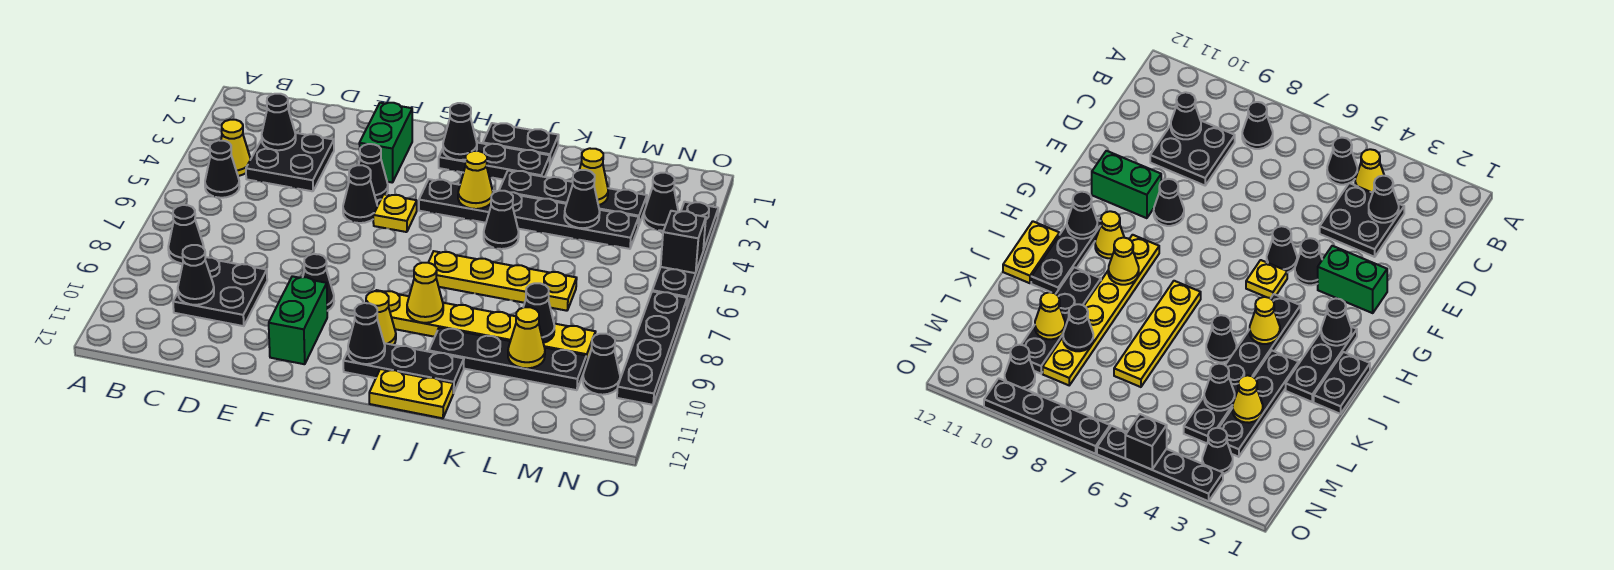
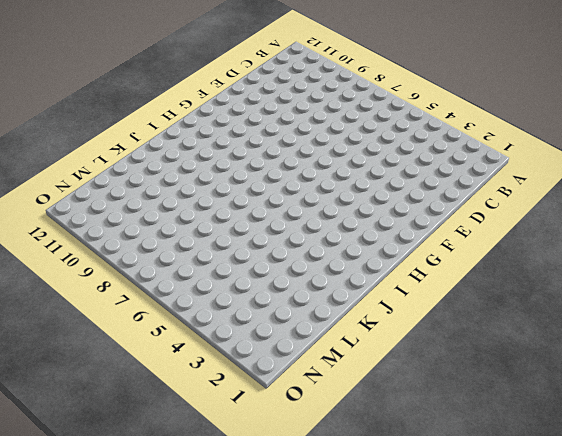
none -> yellow 1x1 cone [221,120,251,176]
none -> black 1x1 cone [205,140,240,198]
none -> black 1x1 cone [168,205,204,263]
none -> black 2x2 plate [246,133,334,191]

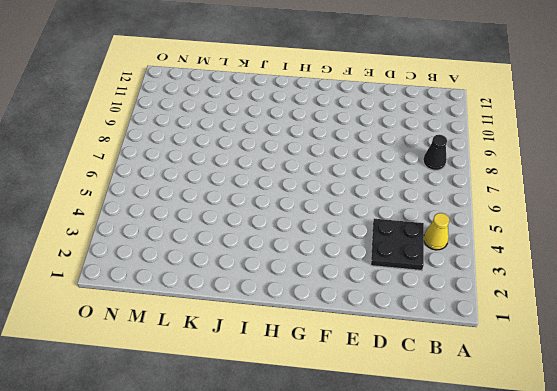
none -> black 1x1 cone [205,140,240,198]
none -> black 2x2 plate [173,257,267,326]
none -> green 1x2 brick [359,103,412,183]
none -> black 1x1 cone [359,144,388,201]

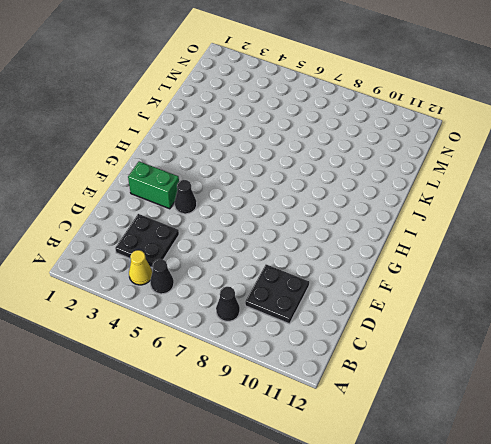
none -> black 1x1 cone [343,165,377,223]
none -> black 1x1 cone [303,254,334,311]
none -> green 1x2 brick [269,276,327,364]
none -> yellow 1x1 plate [373,194,417,232]

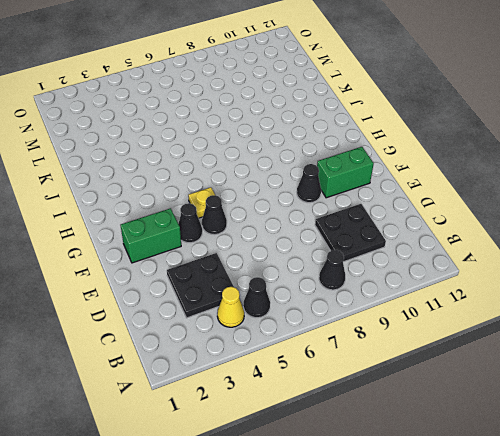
none -> black 1x3 plate [439,143,550,180]
none -> black 1x6 plate [419,179,639,249]
none -> yellow 1x6 plate [376,290,595,364]
none -> yellow 1x1 cone [366,291,396,345]

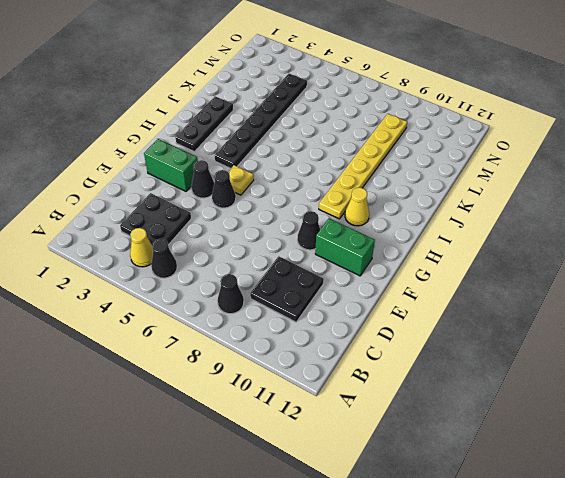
none -> black 1x3 plate [343,343,464,393]
none -> black 1x2 plate [483,123,559,164]
none -> yellow 1x4 plate [428,251,577,311]
none -> yellow 1x2 plate [369,369,453,418]

